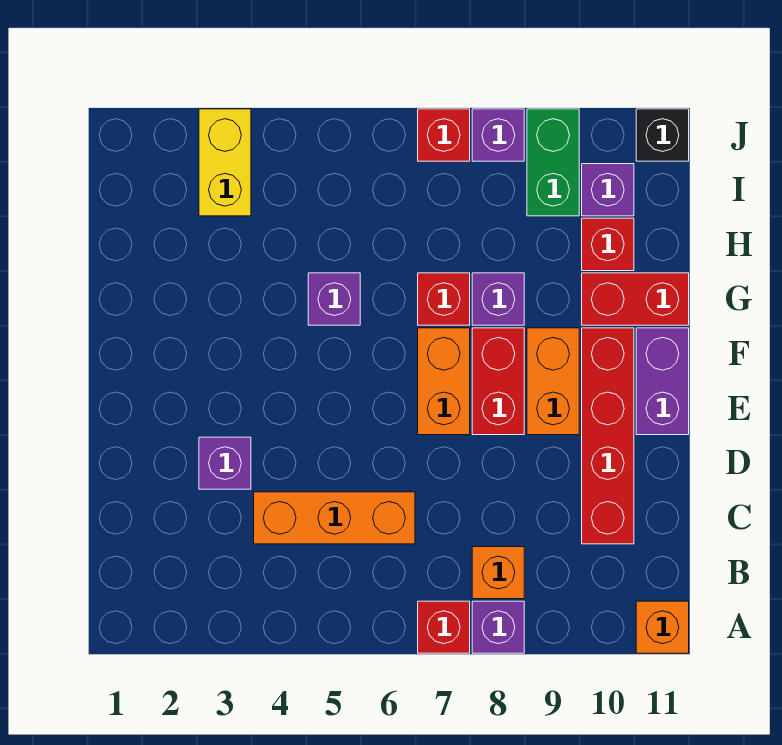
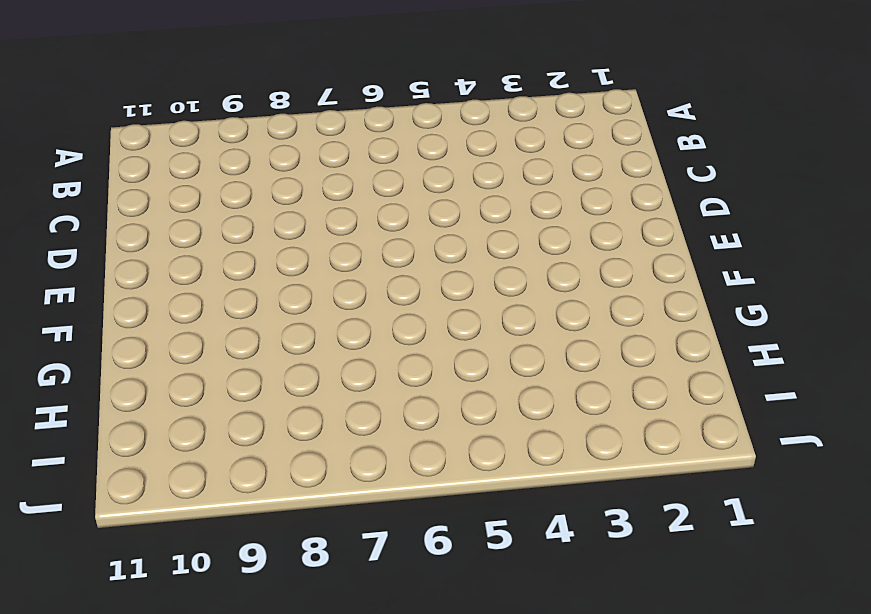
none -> red 1x1 brick [418,601,470,653]
none -> purple 1x1 brick [472,601,524,653]
none -> orange 1x1 brick [636,601,689,653]

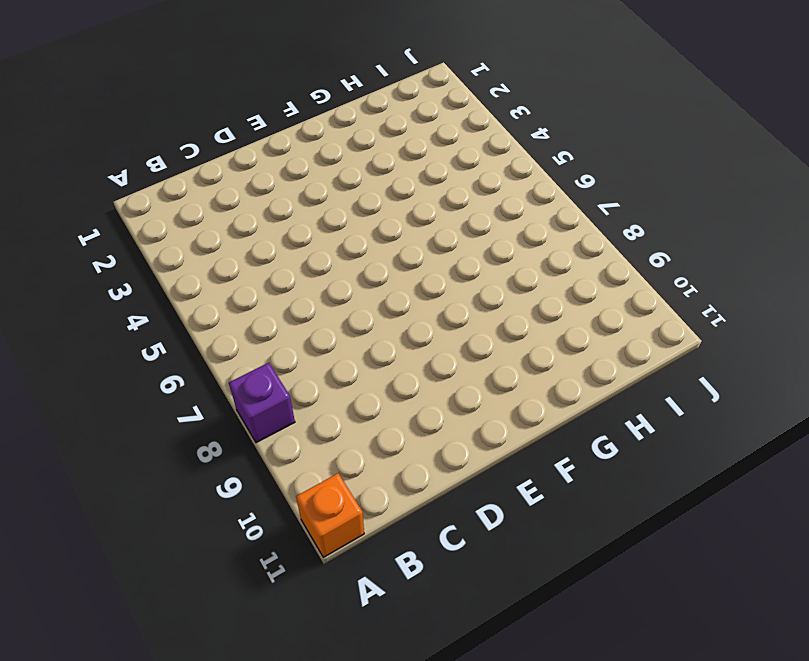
none -> red 1x1 brick [418,601,470,653]
none -> orange 1x1 brick [472,547,524,599]
none -> orange 1x3 brick [254,492,415,544]

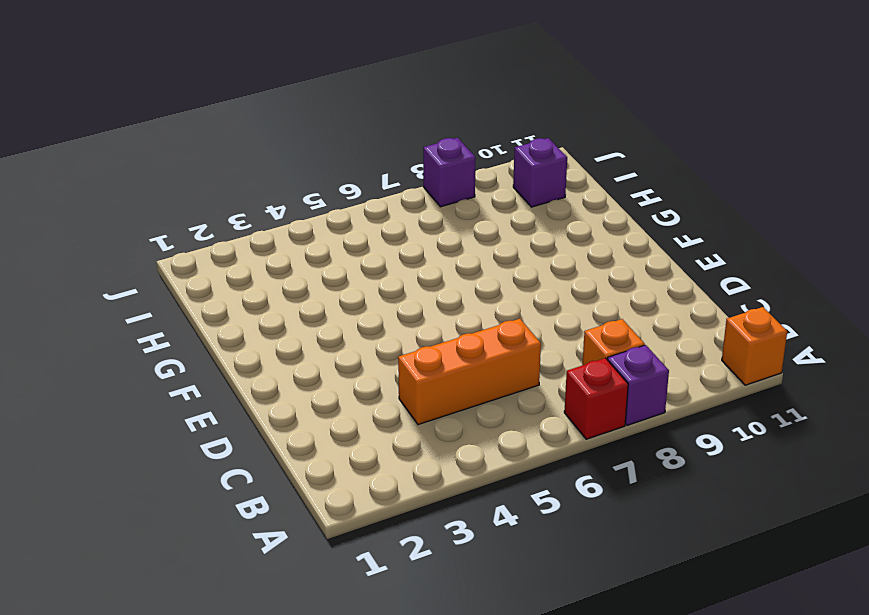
none -> red 1x4 brick [582,328,634,544]
none -> purple 1x1 brick [199,437,251,489]
none -> orange 1x2 brick [418,328,470,435]

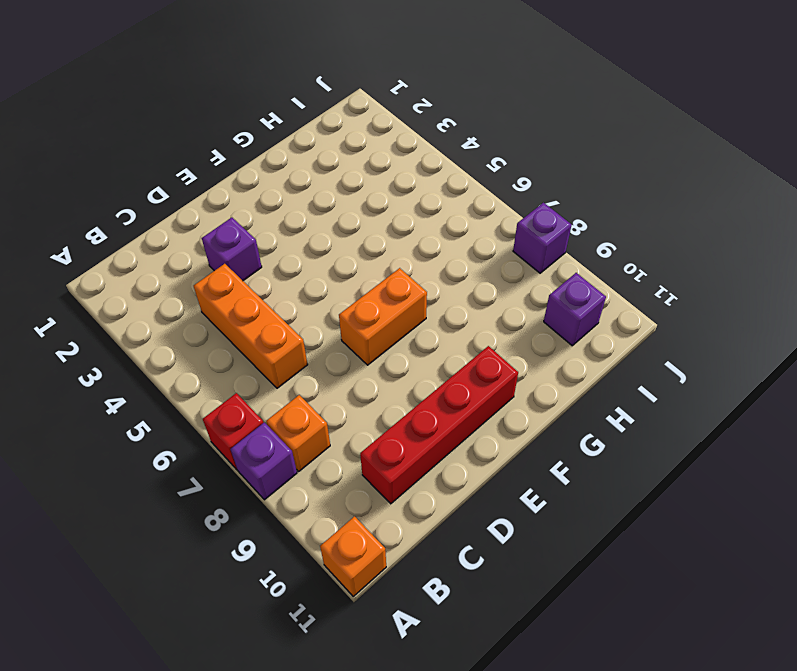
none -> red 1x2 brick [472,328,524,435]
none -> orange 1x2 brick [527,328,579,435]
none -> purple 1x2 brick [636,328,689,435]

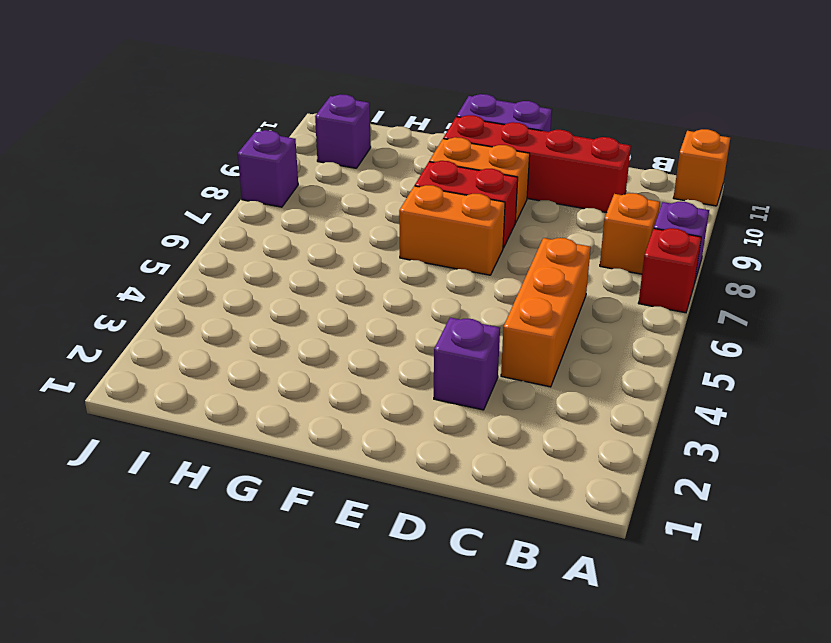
none -> purple 1x1 brick [308,273,360,325]
none -> red 1x1 brick [418,273,470,325]
none -> purple 1x1 brick [472,273,524,325]

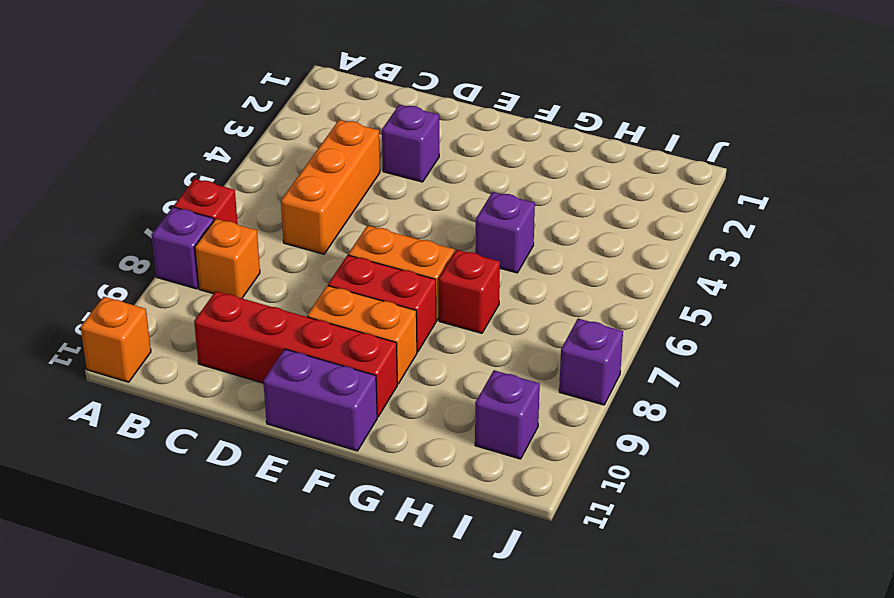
none -> purple 1x1 brick [472,273,524,325]
none -> red 1x2 brick [582,273,689,325]
none -> red 1x1 brick [582,218,634,271]

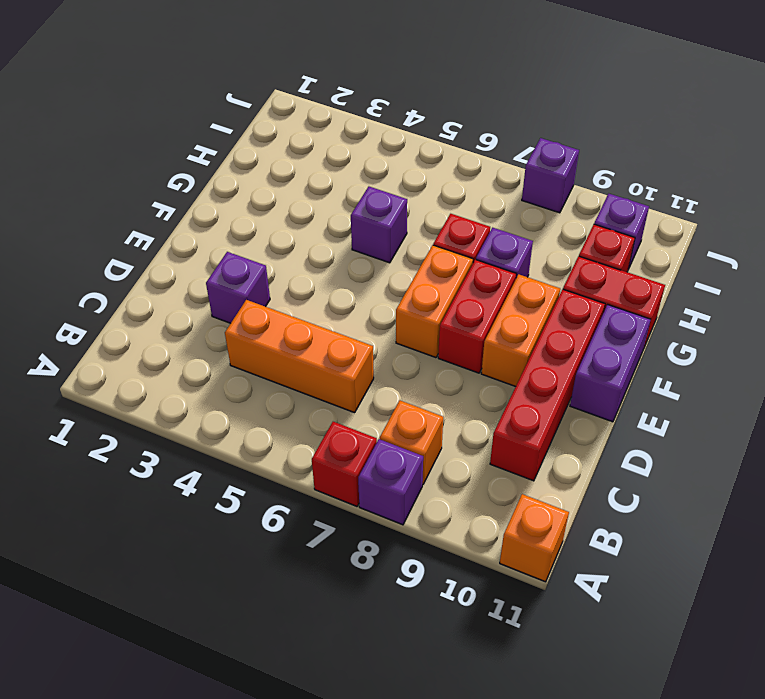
none -> yellow 1x2 brick [199,109,251,216]
none -> green 1x2 brick [527,109,579,216]
none -> red 1x1 brick [418,109,470,161]

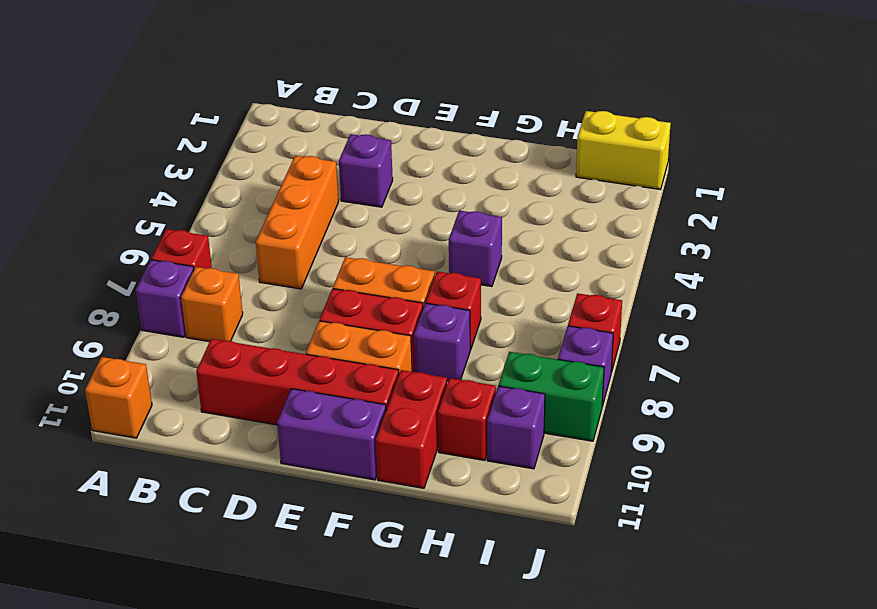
yellow 1x2 brick [576,111,671,189] -> yellow 1x2 brick moved to [199,109,251,216]
none -> black 1x1 brick [636,109,689,161]

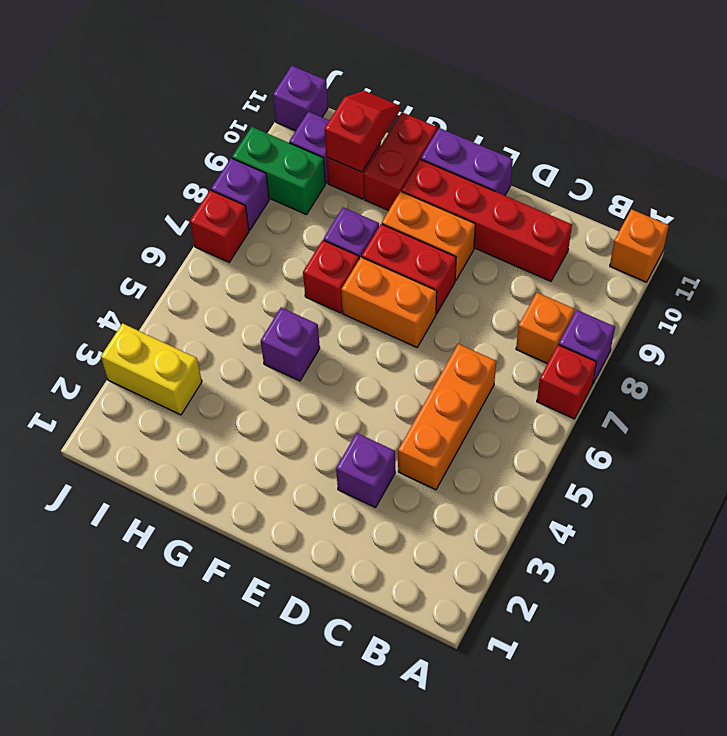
red 1x2 slope [325,91,400,172] -> none
purple 1x1 brick [273,66,328,131] -> black 1x1 brick [636,109,689,161]

